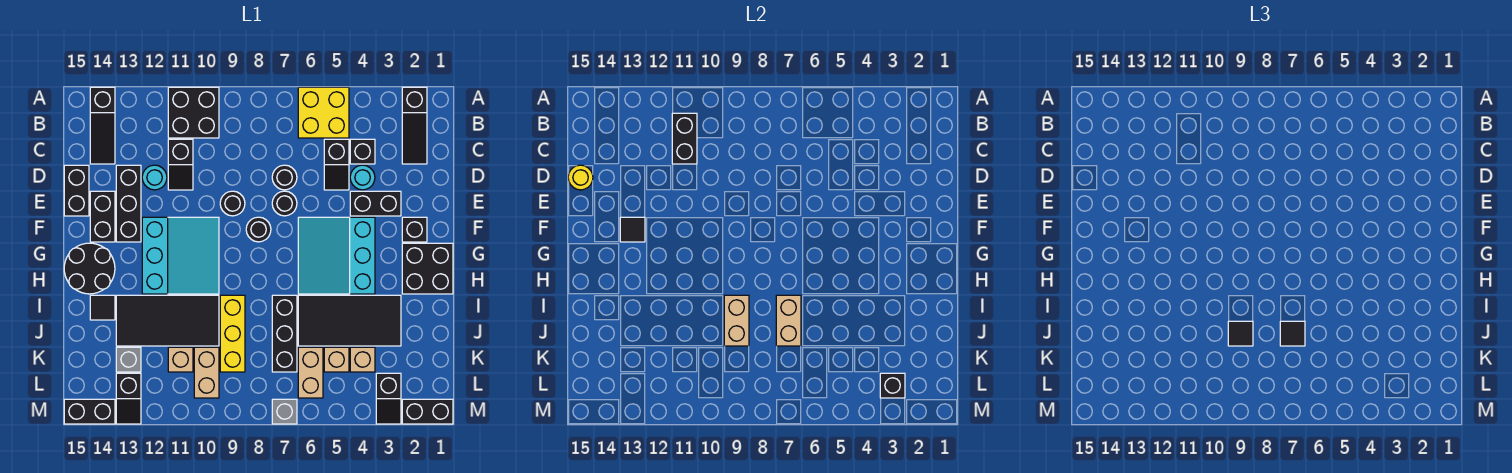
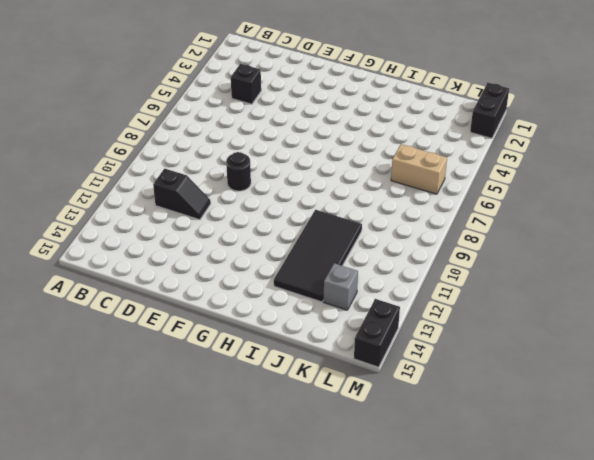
none -> black 1x3 slope [402,87,427,164]
none -> yellow 2x2 brick [298,87,349,138]
none -> black 2x2 brick [168,87,219,138]
none -> black 1x3 slope [90,87,115,164]

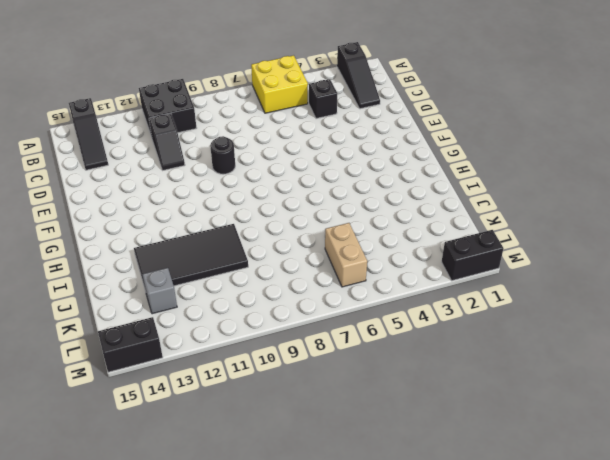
none -> black 1x2 slope [324,139,349,190]
none -> cyan 1x1 round brick [350,165,375,190]
none -> black 1x1 round brick [272,165,297,190]
none -> cyan 1x1 round brick [142,165,167,190]

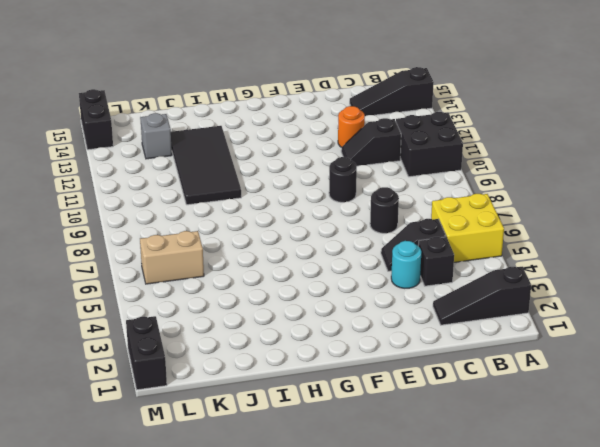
orange 1x1 round brick [338,106,365,147] -> cyan 1x1 round brick [142,165,167,190]
none -> black 1x3 brick [116,165,141,242]
none -> black 1x2 brick [64,165,89,216]
none -> black 1x2 brick [350,191,401,216]
none -> black 1x1 round brick [272,191,297,216]

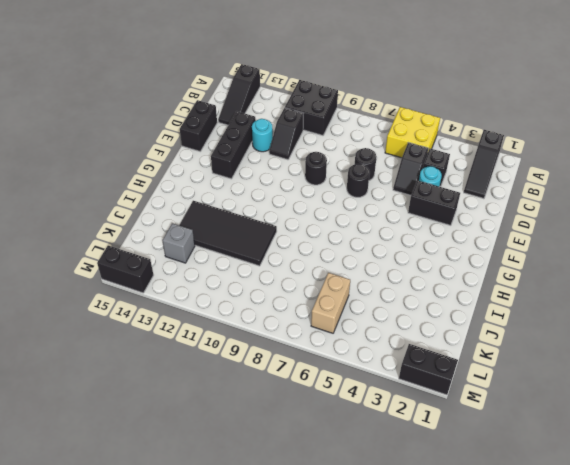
none -> black 1x2 brick [90,191,115,242]
none -> black 1x1 brick [402,217,427,242]
none -> cyan 3x3 slope [298,217,375,294]
none -> black 1x1 round brick [246,217,271,242]

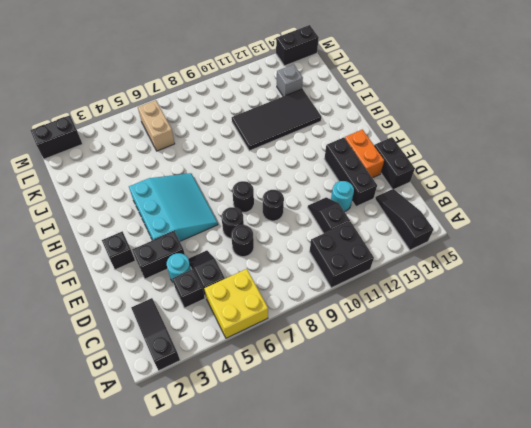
orange 1x2 brick [345,130,384,178] -> black 1x2 brick [90,191,115,242]
none -> cyan 3x3 slope [142,217,219,294]
none -> black 2x2 brick [402,243,453,294]
none -> black 2x2 round brick [64,243,115,294]
none -> black 2x4 tile [298,295,401,346]

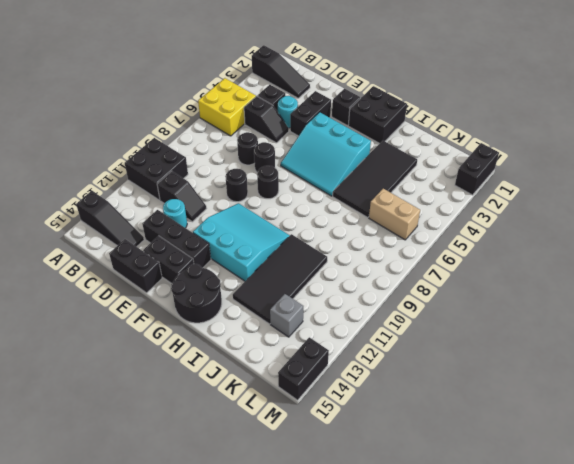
none -> black 1x3 brick [272,295,297,372]
none -> yellow 1x3 brick [220,295,245,372]
none -> black 1x1 tile [90,295,115,320]
none -> tan 1x1 brick [350,347,375,372]

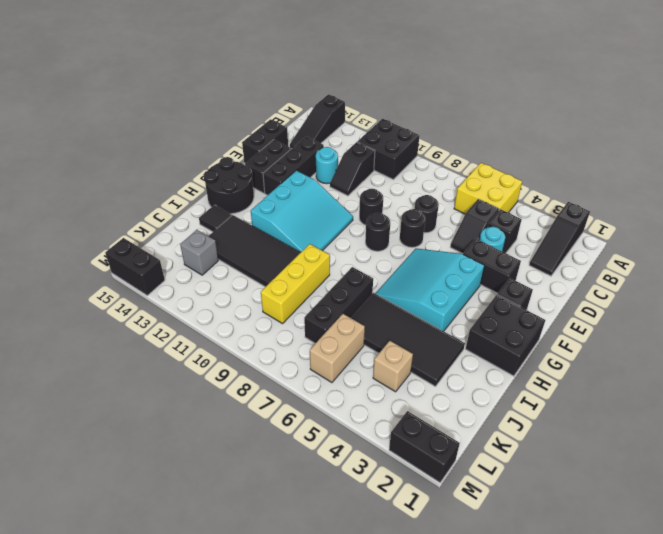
none -> tan 1x1 brick [324,347,349,372]
none -> tan 1x2 brick [194,347,219,398]
none -> tan 1x1 brick [168,347,193,372]
none -> black 1x2 slope [376,373,401,424]

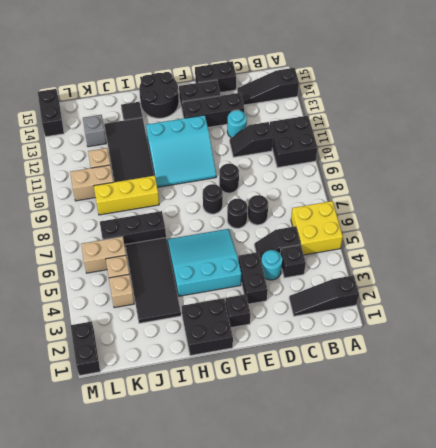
none -> black 1x2 slope [376,373,401,424]
none -> black 1x2 slope [116,373,141,424]
none -> grey 1x1 brick [272,399,297,424]
none -> black 1x2 brick [672,113,697,164]

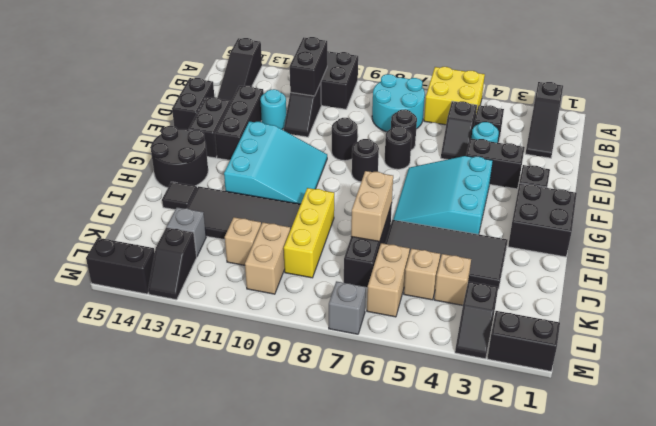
cyan 2x2 round brick [372,74,425,132] -> none
none -> yellow 1x1 round brick [568,165,593,190]
none -> black 1x1 tile [620,217,645,242]
none -> tan 1x2 brick [724,295,749,346]
none -> black 1x1 brick [880,373,905,398]

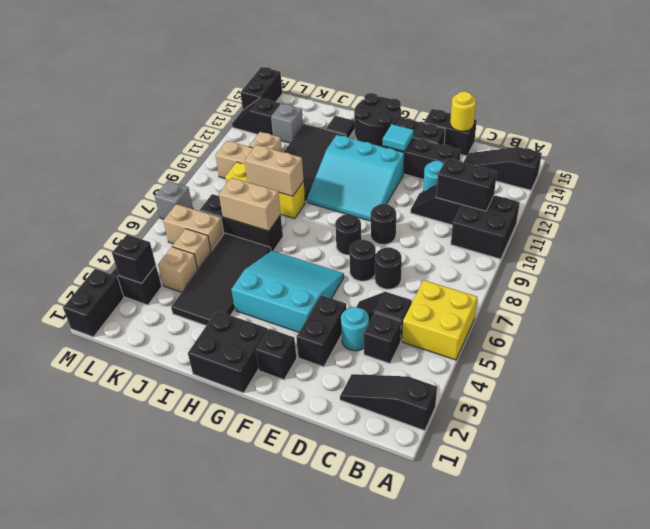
cyan 1x1 tile [383,124,414,152] -> black 1x1 tile [620,217,645,242]
none -> black 1x1 tile [1280,321,1305,346]
none -> black 1x1 tile [1228,321,1253,346]

